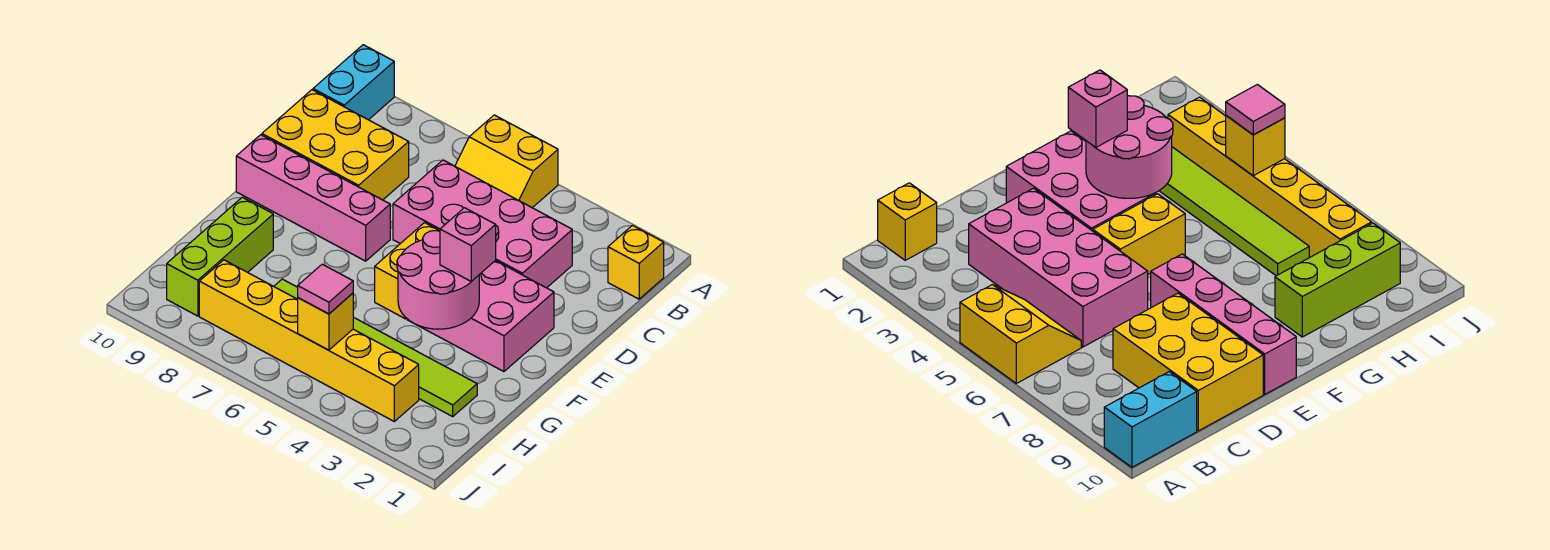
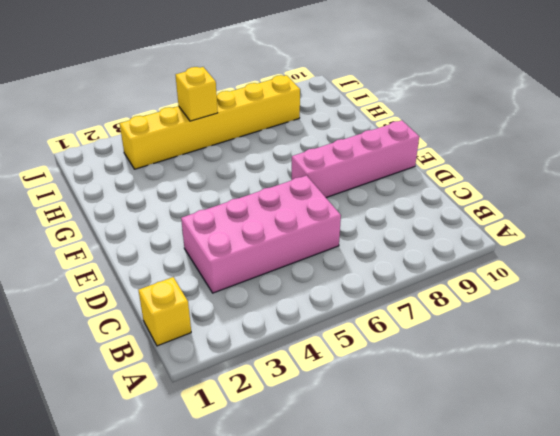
none -> yellow 2x2 slope [455,115,558,208]
none -> cyan 1x2 brick [313,45,394,120]
none -> yellow 2x3 brick [262,90,409,200]

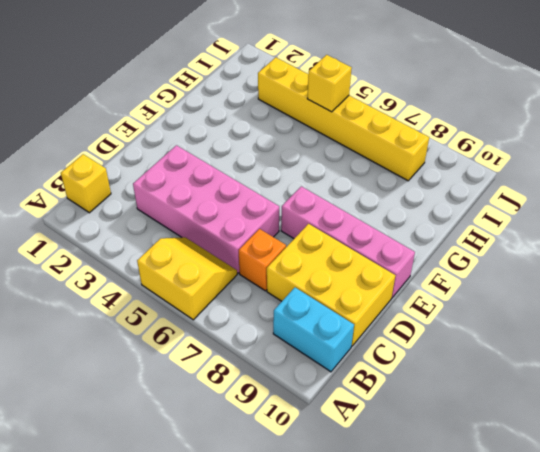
cyan 1x2 brick [273,288,354,372] -> cyan 1x2 brick turned to [313,45,394,120]
orange 1x1 brick [239,229,286,291] -> none
none -> pink 2x3 brick [407,261,554,372]
none -> yellow 1x2 brick [375,223,439,319]
none -> lime 1x3 brick [167,197,273,316]

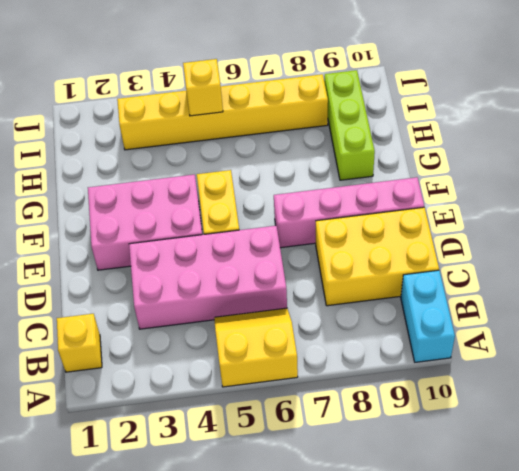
none -> lime 1x6 tile [274,279,477,416]
none -> pink 2x2 round brick [397,231,479,329]
none -> pink 1x1 brick [440,208,496,281]

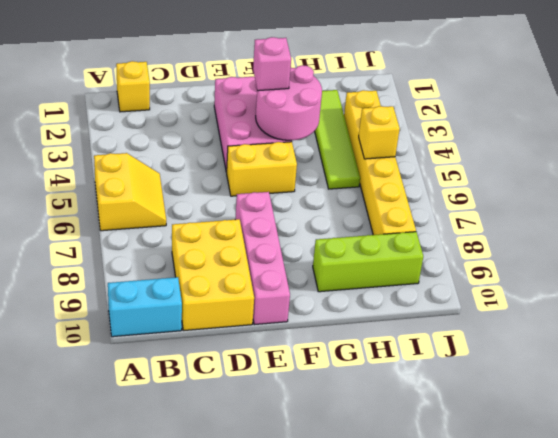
lime 1x4 tile [315,90,360,189] -> lime 1x6 tile [274,279,477,416]
none -> pink 2x4 brick [393,160,572,288]
none -> pink 1x1 tile [298,264,353,314]

